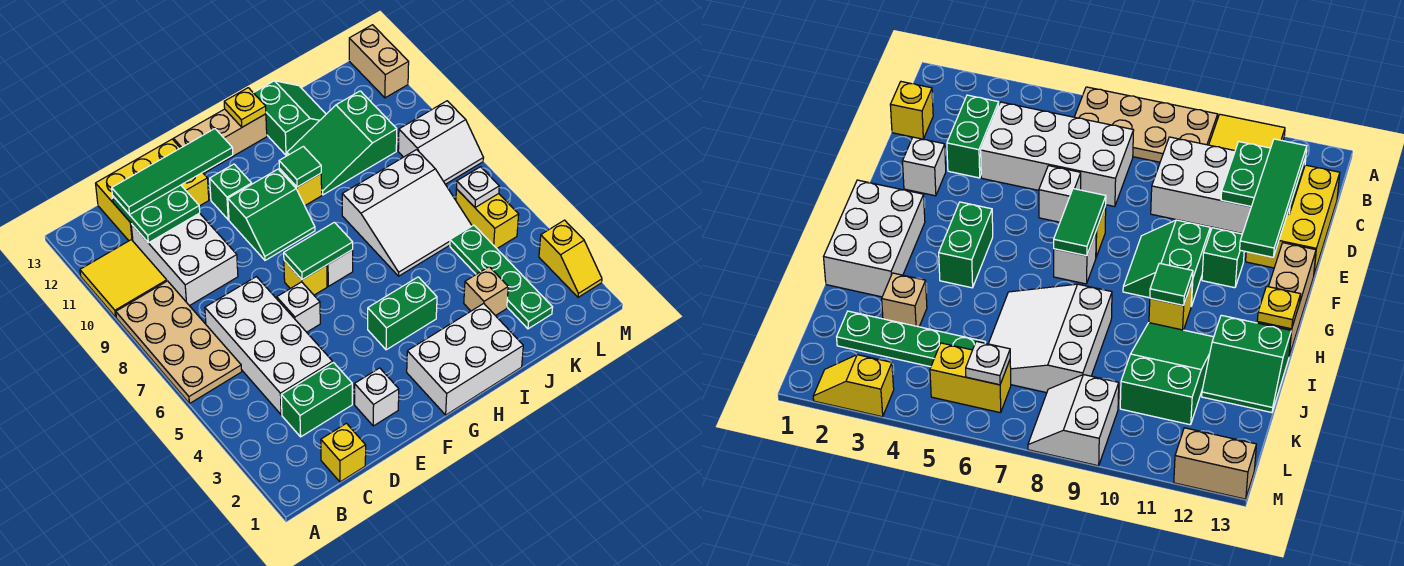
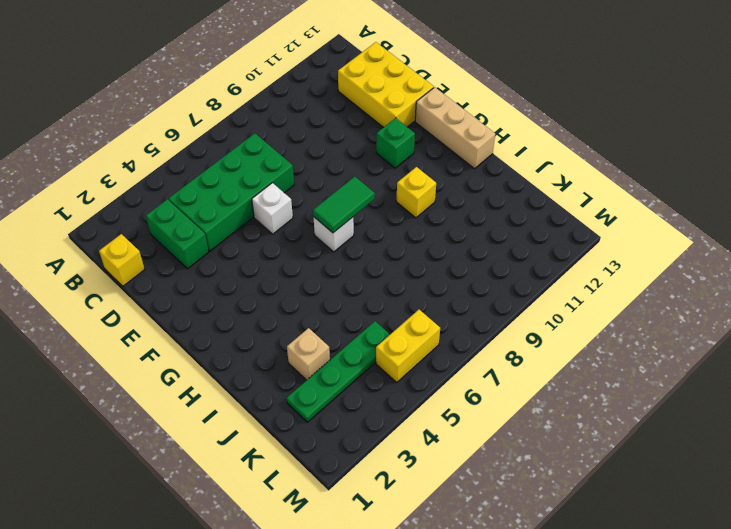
green 2x4 brick [169,133,294,251] -> white 2x4 brick [205,277,333,415]
green 1x2 tile [313,177,375,233] -> green 1x2 tile turned to [284,222,353,280]
none -> tan 2x4 plate [116,281,242,404]
none -> yellow 2x2 tile [80,240,167,317]
none -> white 2x3 brick [131,213,238,306]
none -> white 1x1 brick [355,368,399,426]

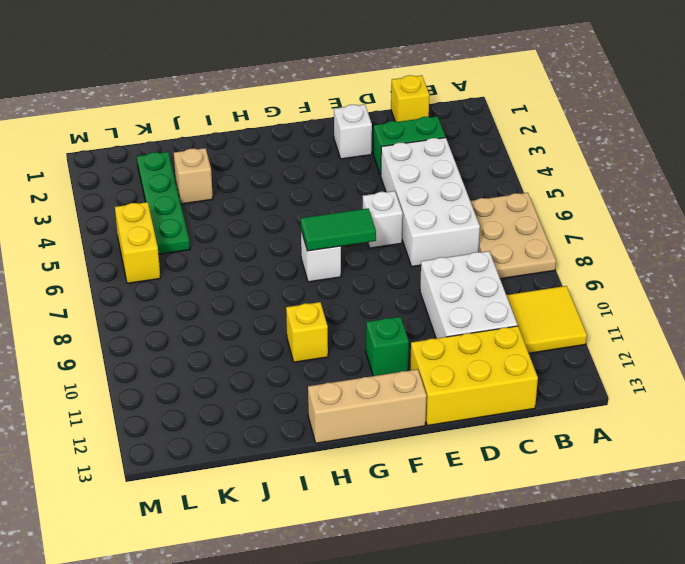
tan 2x3 plate [470,193,556,279] -> tan 2x4 plate [116,281,242,404]
none -> yellow 1x1 brick [284,261,327,295]
none -> green 2x2 slope [228,169,315,260]
none -> white 2x3 brick [407,303,523,415]
none -> green 1x2 brick [368,277,437,350]

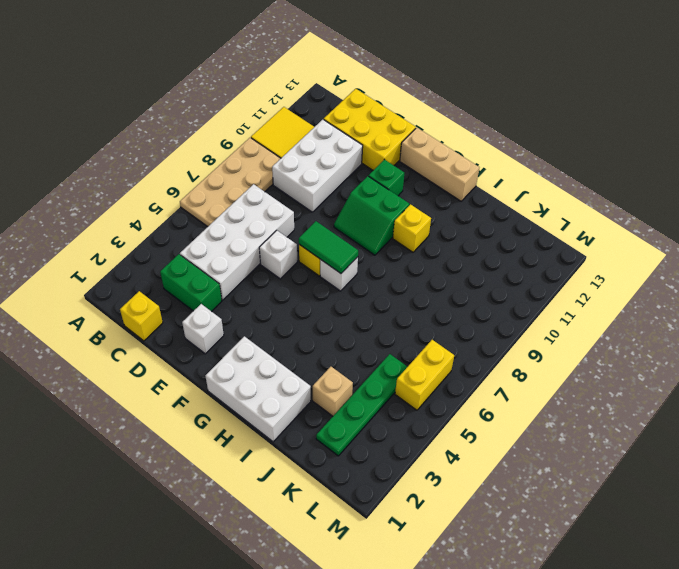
none -> green 1x2 brick [368,277,437,350]
none -> white 3x3 slope [342,150,472,276]
none -> green 2x3 slope [287,91,397,195]
none -> green 2x2 slope [254,81,326,155]

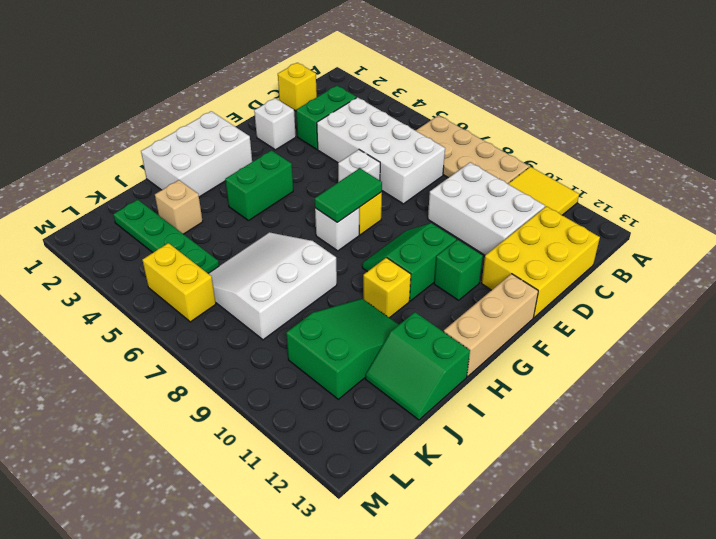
none -> white 2x2 slope [398,101,483,184]
none -> yellow 1x2 slope [539,220,602,297]
none -> tan 1x2 brick [349,25,409,98]
none -> green 2x2 plate [113,185,200,243]

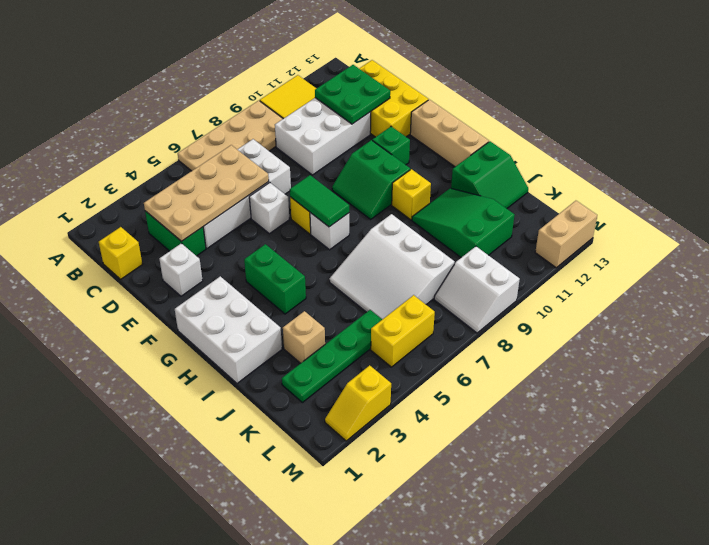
tan 2x4 plate [144,145,269,241] -> none
none -> green 1x1 tile [279,147,321,187]
none -> yellow 1x1 plate [224,88,266,127]
none -> white 1x1 plate [456,167,499,208]
none -> green 1x4 tile [112,129,233,215]

